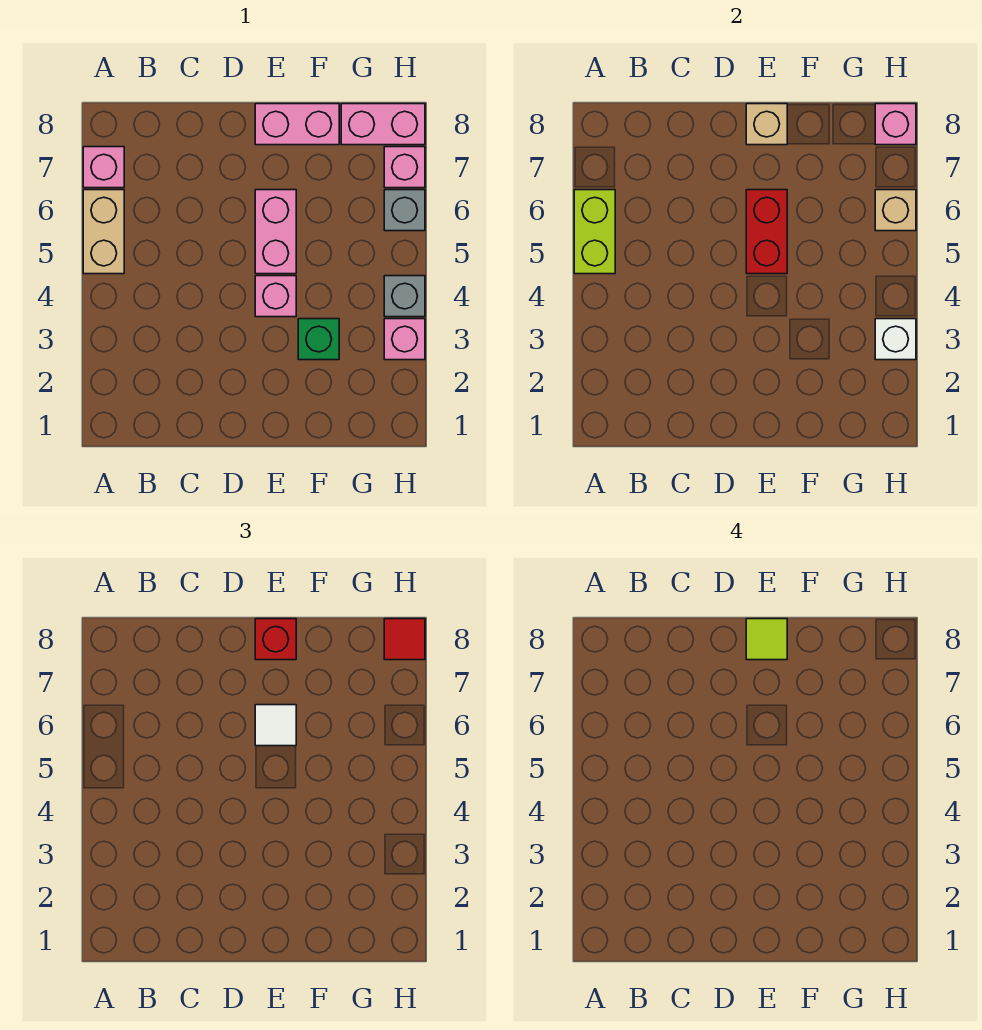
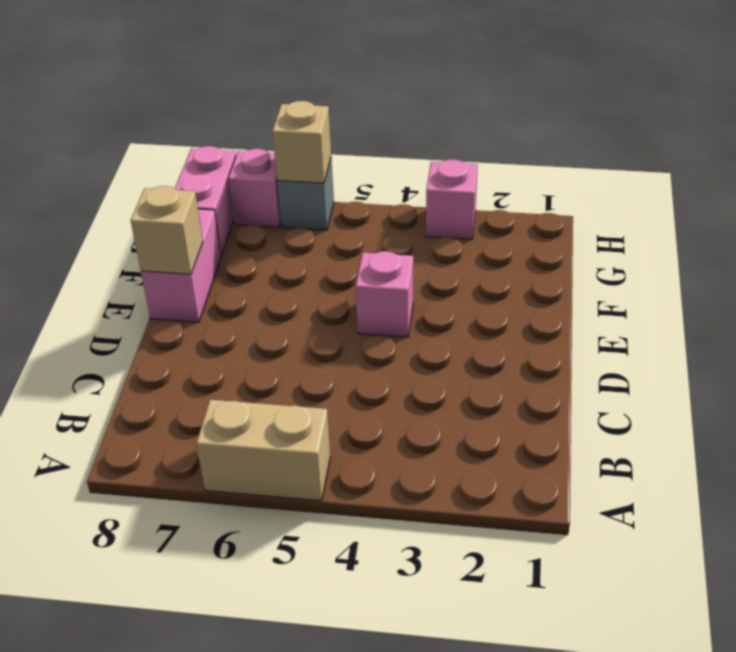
none -> pink 1x1 brick [83,147,124,188]
none -> pink 1x2 brick [255,190,296,274]
none -> green 1x1 brick [298,319,339,360]

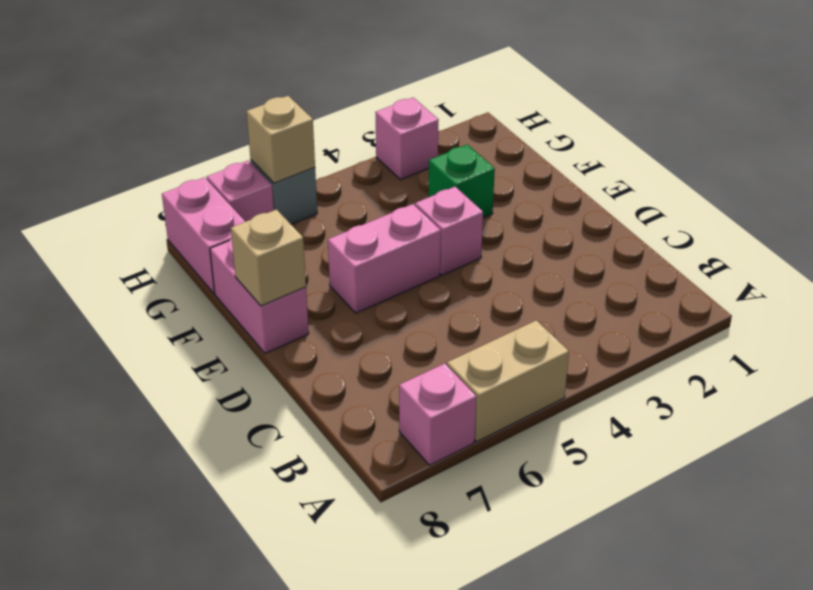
none -> grey 1x1 brick [384,276,425,317]
none -> lime 1x2 brick [574,190,615,274]
none -> red 1x2 brick [746,190,787,274]

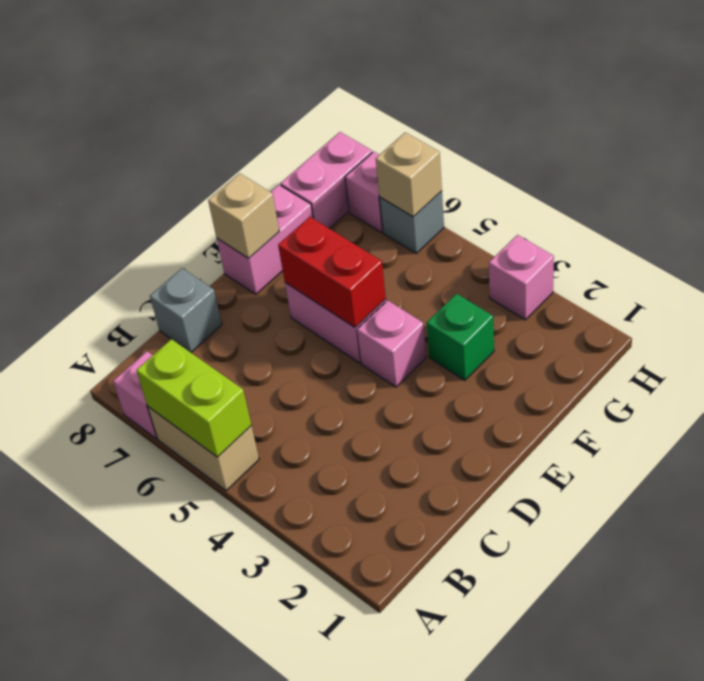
grey 1x1 brick [150,268,222,352] -> grey 1x1 brick moved to [384,276,425,317]
none -> white 1x1 brick [875,319,916,360]
none -> pink 1x1 brick [875,104,916,145]
none -> white 1x1 tile [255,705,296,746]

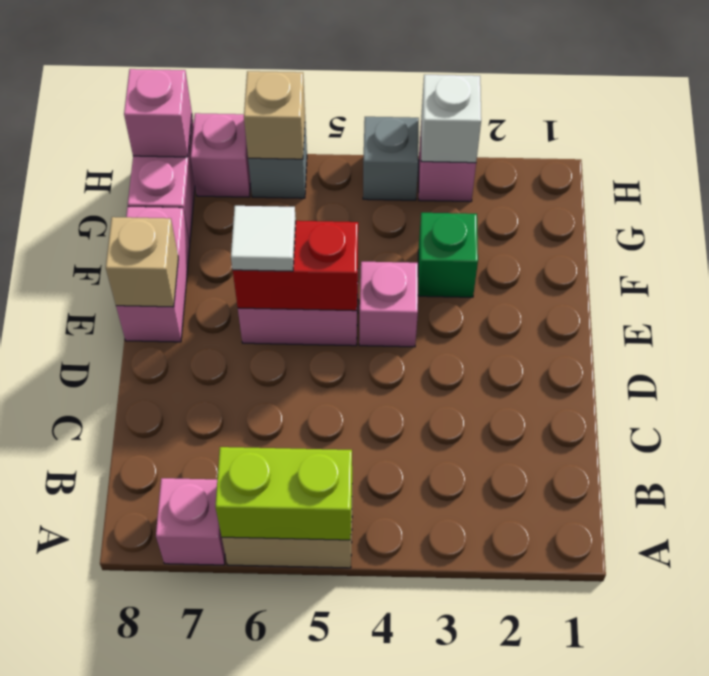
none -> red 1x1 brick [255,619,296,660]
none -> red 1x1 tile [384,619,425,660]
none -> lime 1x1 tile [746,619,787,660]

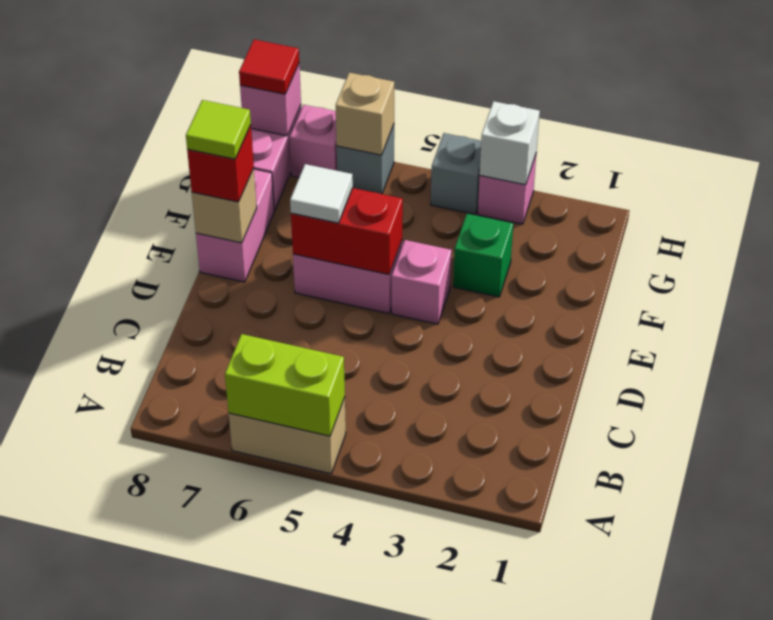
none -> pink 1x1 brick [83,147,124,188]

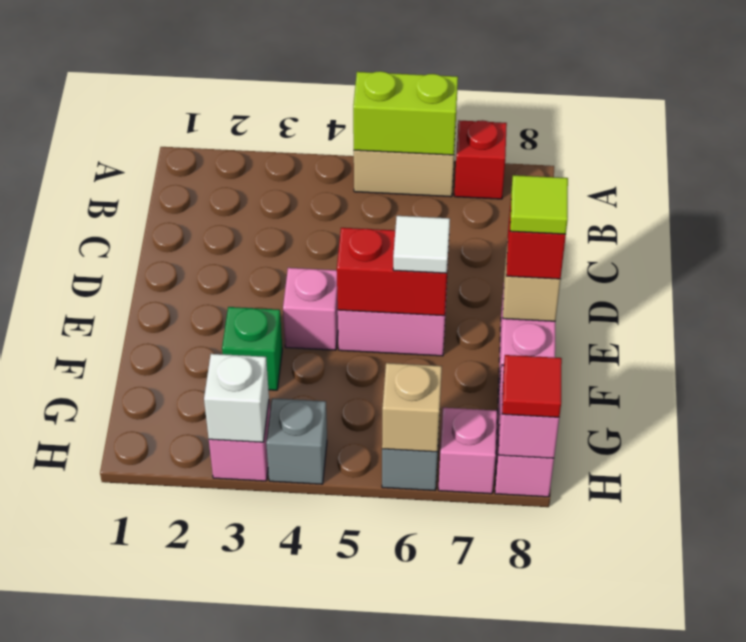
red 1x1 brick [454,120,507,199] -> pink 1x1 brick [83,147,124,188]

